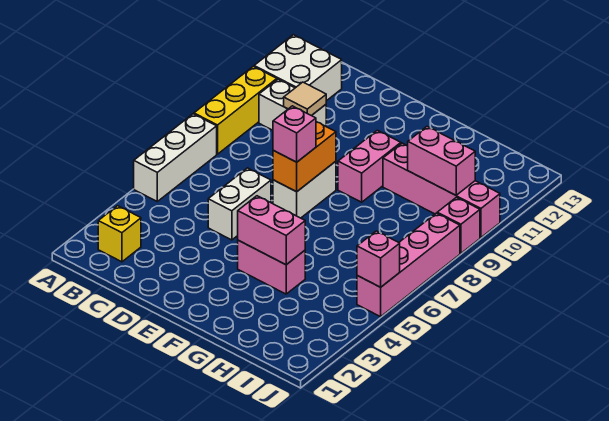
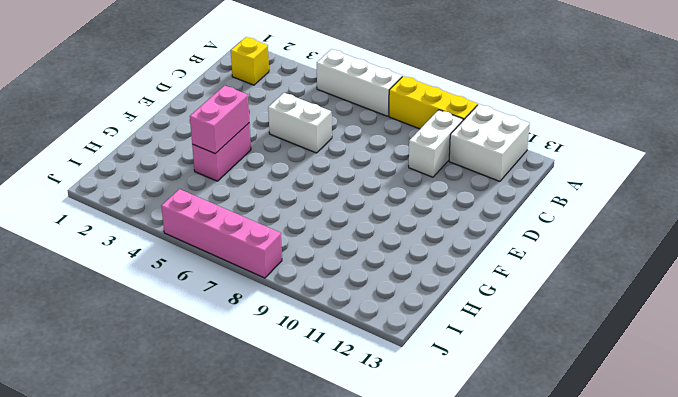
none -> white 1x2 brick [273,161,336,218]
none -> pink 1x2 brick [338,130,401,202]
none -> pink 1x4 brick [383,143,500,238]

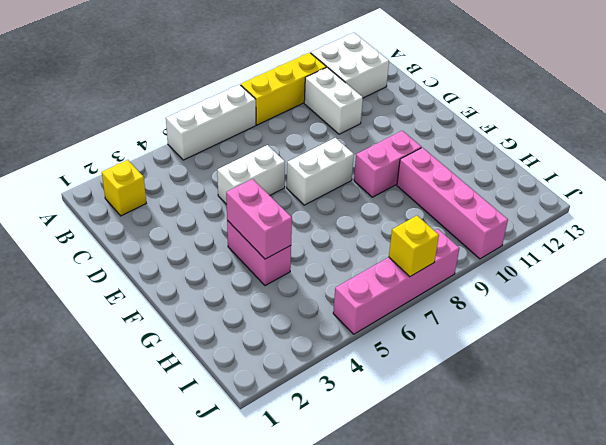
yellow 1x1 brick [389,216,439,277] -> none
none -> pink 1x1 brick [437,197,480,253]
none -> tan 1x1 tile [284,82,326,116]
none -> orange 1x2 brick [273,122,336,192]

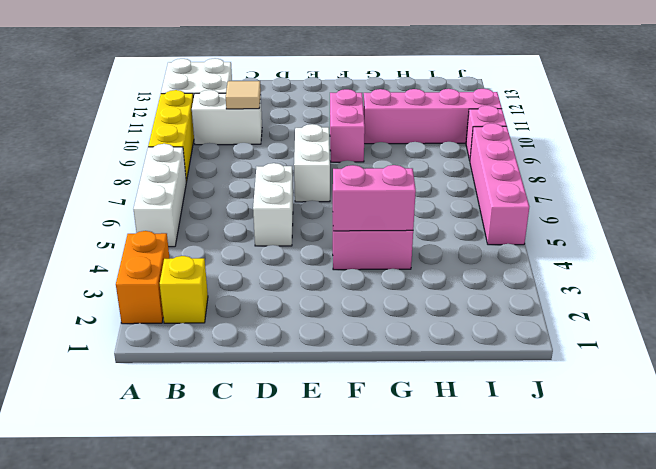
orange 1x2 brick [116,231,170,324] -> orange 1x2 brick moved to [273,122,336,192]
none -> pink 1x2 brick [408,127,475,195]
none -> pink 1x1 brick [357,231,400,287]
none -> pink 1x1 brick [273,106,316,162]

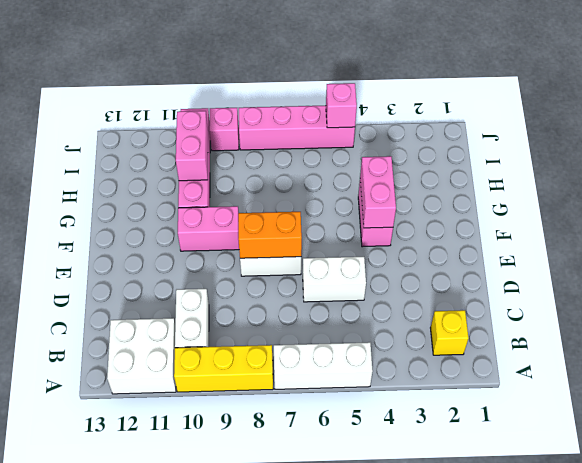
none -> tan 1x1 tile [284,82,326,116]
none -> pink 1x1 brick [273,106,316,162]

